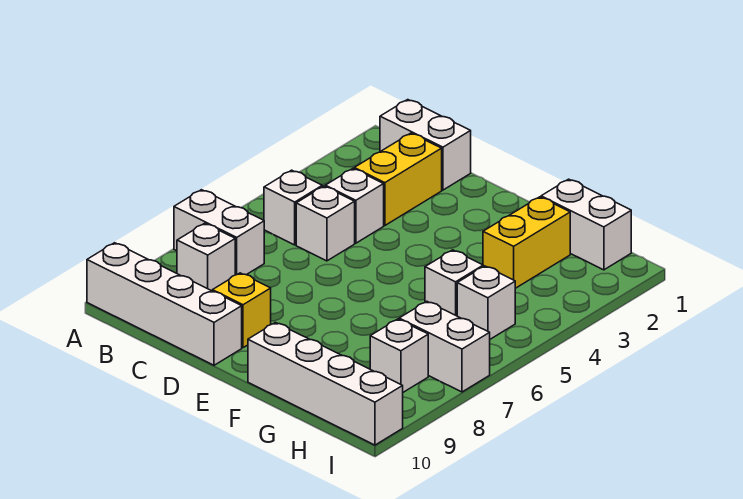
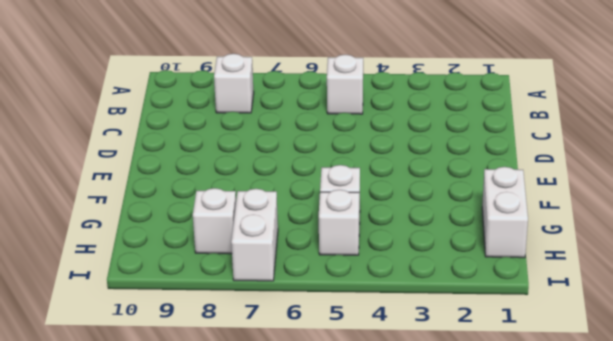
none -> white 1x2 brick [174,190,264,275]
none -> white 1x4 brick [87,243,242,365]
none -> white 1x2 brick [380,100,471,190]

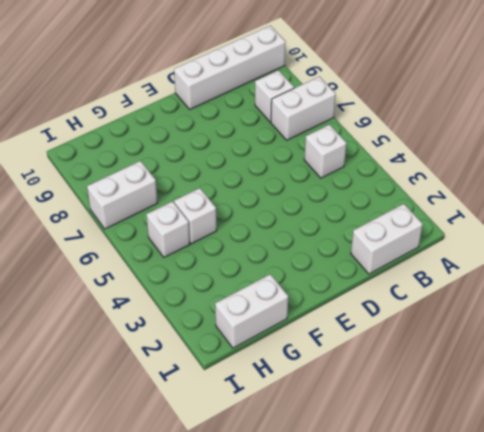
none -> yellow 1x2 brick [354,133,442,225]
none -> white 1x1 brick [325,169,384,243]
none -> white 1x1 brick [296,186,355,261]

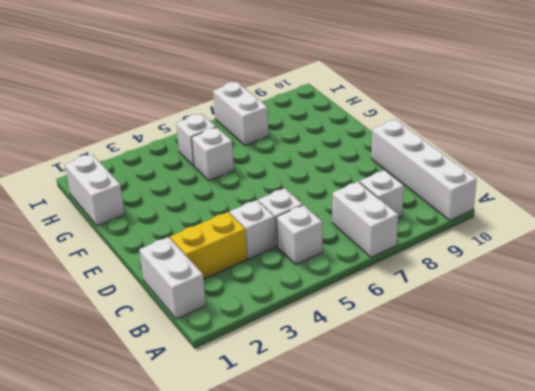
none -> yellow 1x1 brick [212,273,271,348]
none -> white 1x4 brick [248,323,403,445]
none -> yellow 1x2 brick [483,197,570,288]

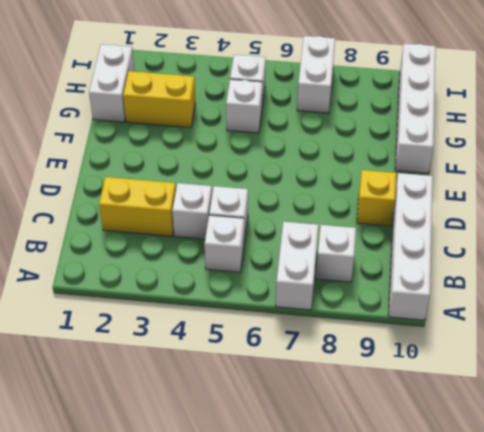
none -> white 1x2 brick [380,100,471,190]
none -> white 1x1 brick [370,319,428,392]

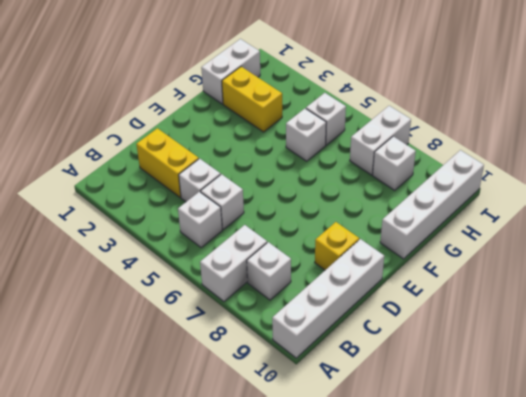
none -> white 1x2 brick [380,100,471,190]

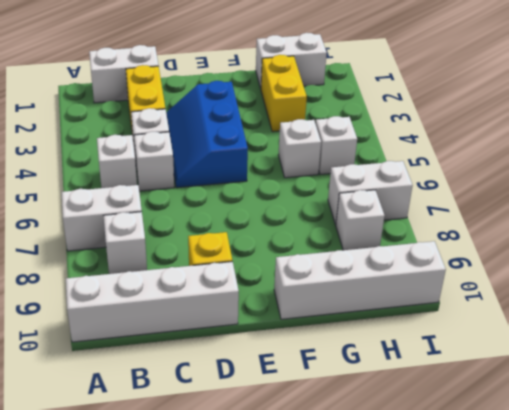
blue 2x3 slope [166,81,248,188] -> none

